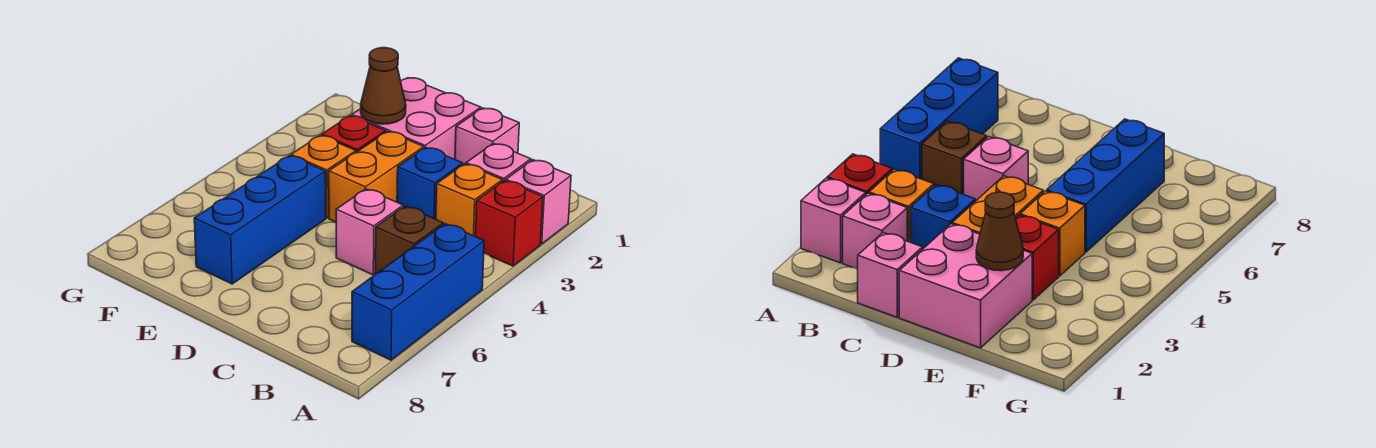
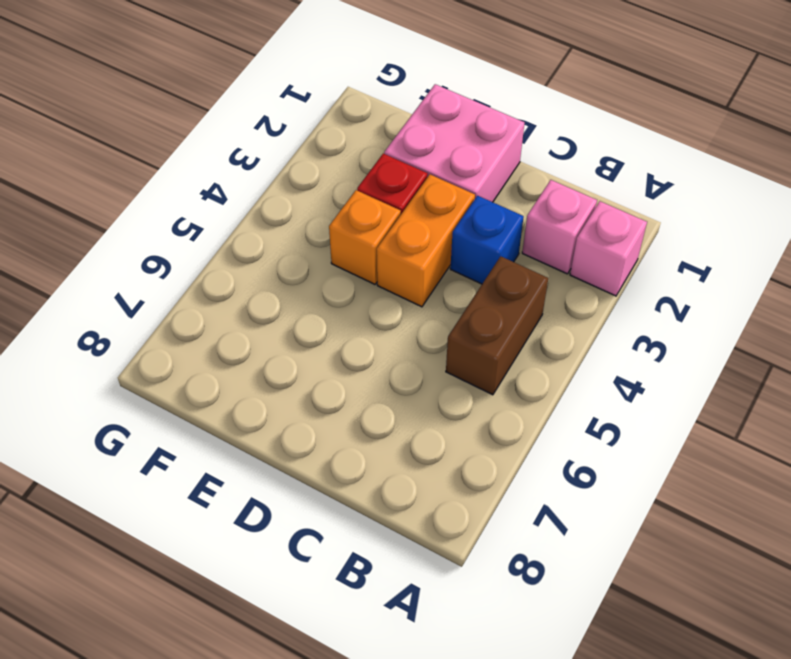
brown 1x2 brick [446,256,548,395] -> brown 1x1 brick [375,206,443,274]
none -> red 1x1 brick [475,181,543,266]
none -> blue 1x3 brick [352,224,484,360]
none -> orange 1x1 brick [436,164,502,236]

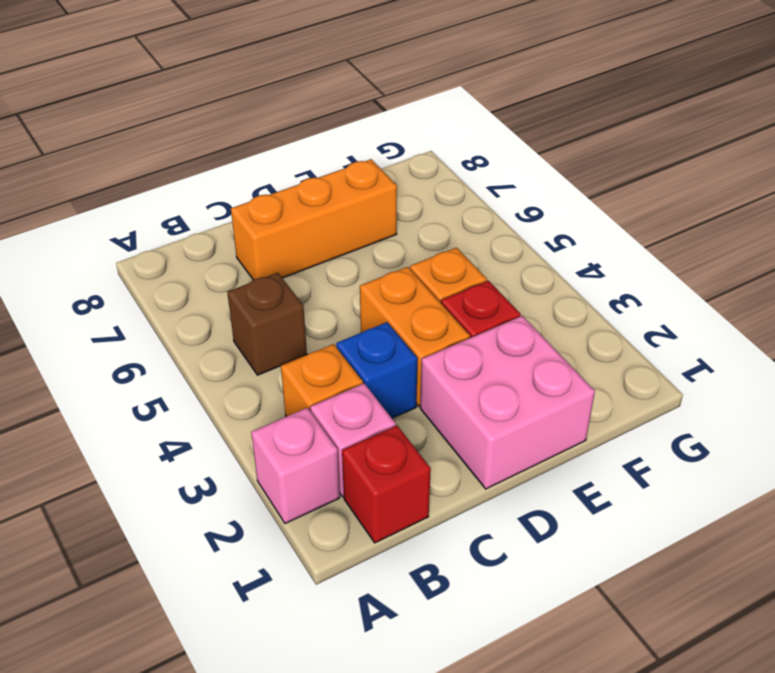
red 1x1 brick [342,426,431,543] -> red 1x1 brick moved to [475,181,543,266]
orange 1x3 brick [231,159,397,280] -> blue 1x3 brick [194,155,326,284]
none -> blue 1x3 brick [352,224,484,360]
none -> pink 1x1 brick [455,108,519,164]
none -> pink 1x1 brick [336,189,403,275]

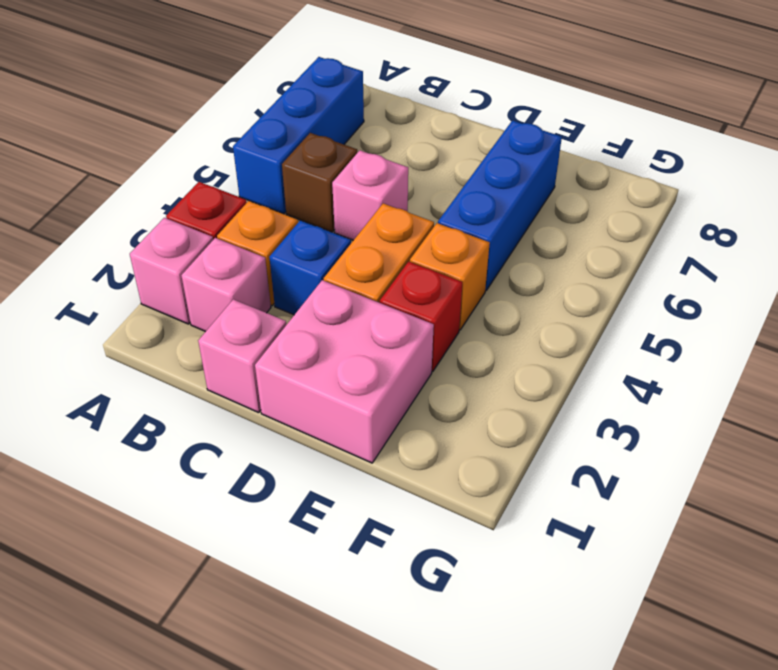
none -> brown 1x1 cone [361,48,406,124]

